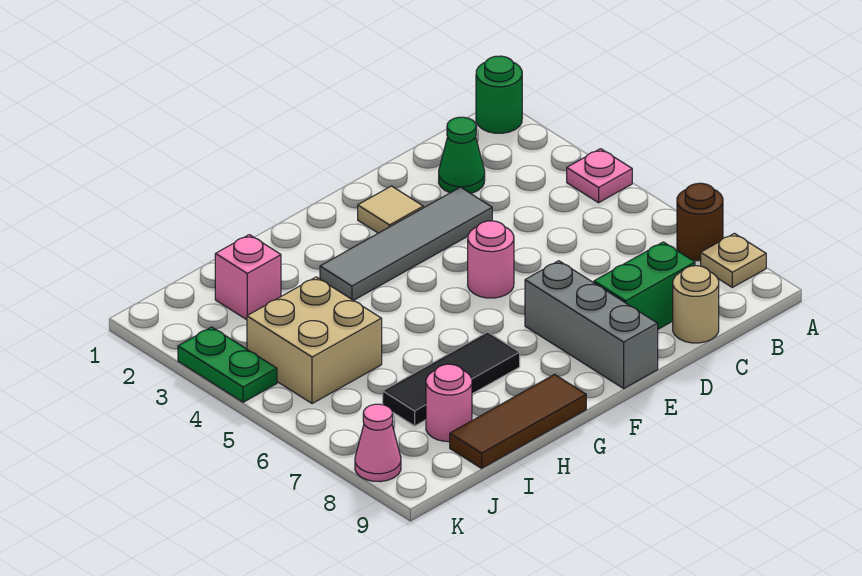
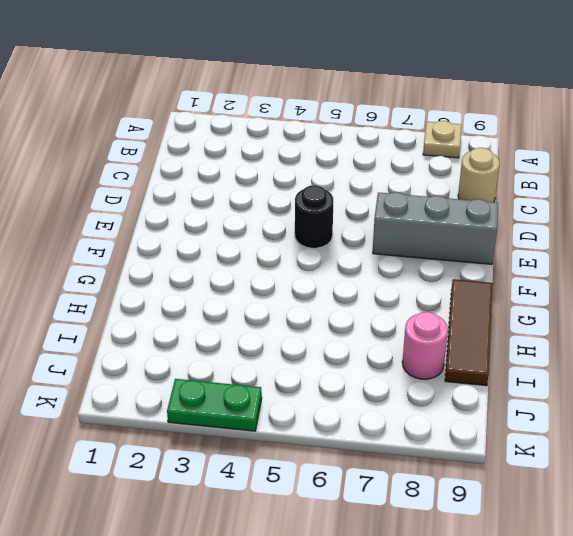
black 1x1 round brick [295,185,333,248] -> pink 1x1 round brick [468,221,514,298]
none -> green 1x1 round brick [476,56,522,133]
none -> pink 1x1 plate [567,149,632,203]
none -> brown 1x1 round brick [677,183,723,261]

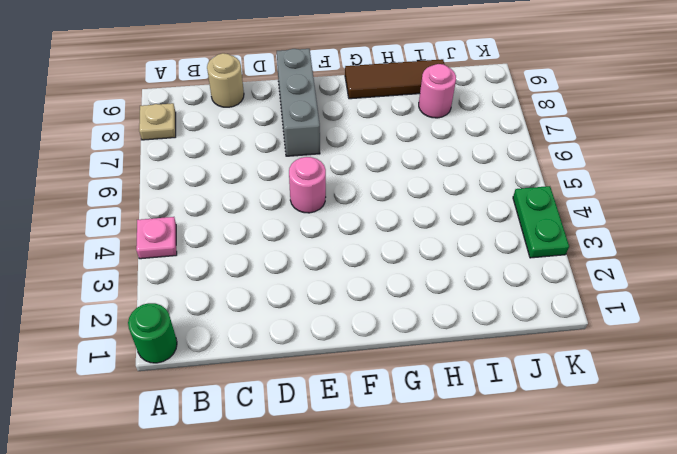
none -> brown 1x1 round brick [677,183,723,261]
none -> green 1x1 cone [439,117,485,194]
none -> green 1x2 brick [594,242,695,329]

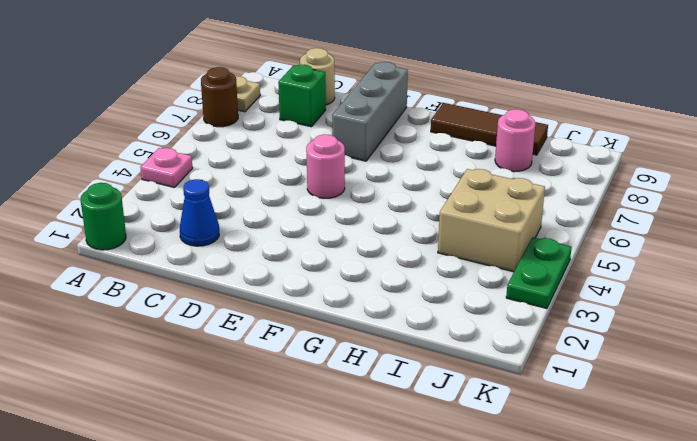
blue 1x1 cone [180,179,219,246] -> green 1x1 cone [439,117,485,194]
green 1x1 brick [278,65,326,127] -> green 1x2 brick [594,242,695,329]
none -> grey 1x4 tile [320,187,492,301]
none -> tan 1x1 tile [358,186,423,233]
none -> black 1x3 tile [383,332,520,426]

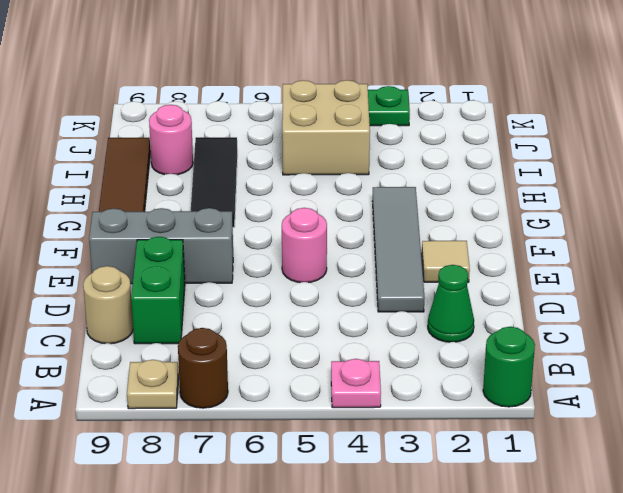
none -> pink 1x1 brick [215,235,281,320]
none -> pink 1x1 cone [355,404,401,482]

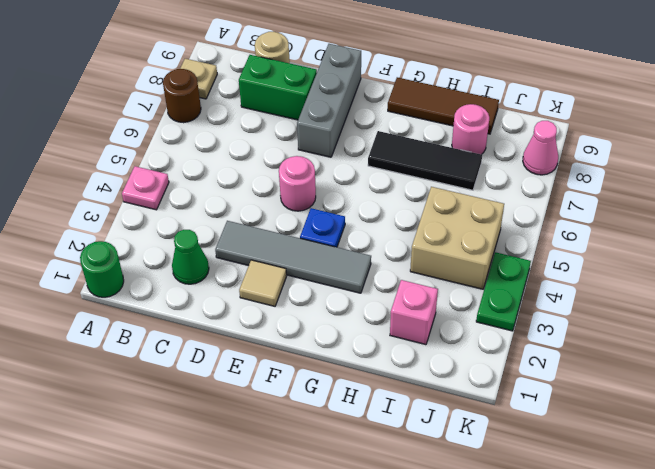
blue 1x1 plate [300,208,345,247] -> none

